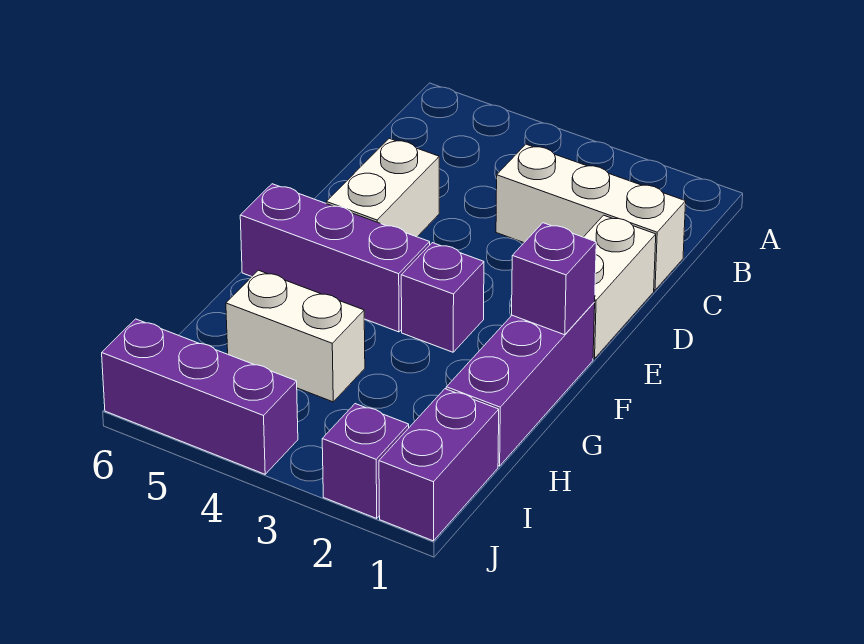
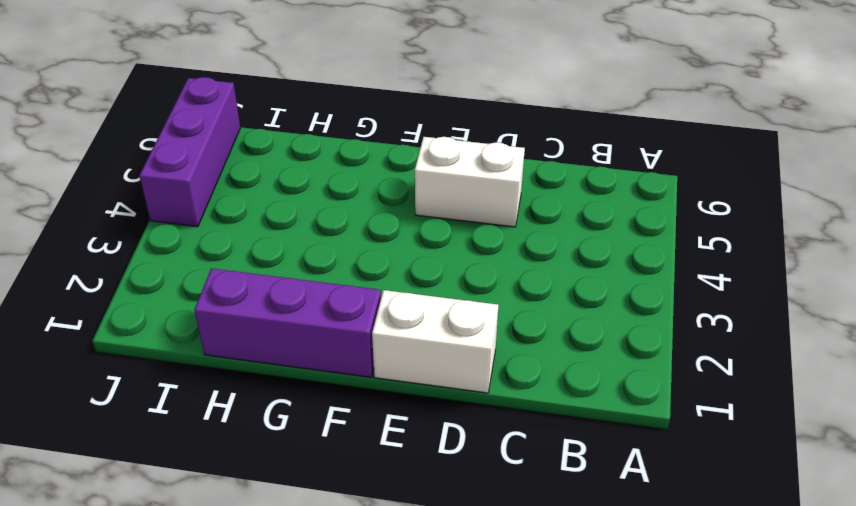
none -> white 1x3 brick [496,144,686,290]
none -> purple 1x1 brick [401,243,484,352]

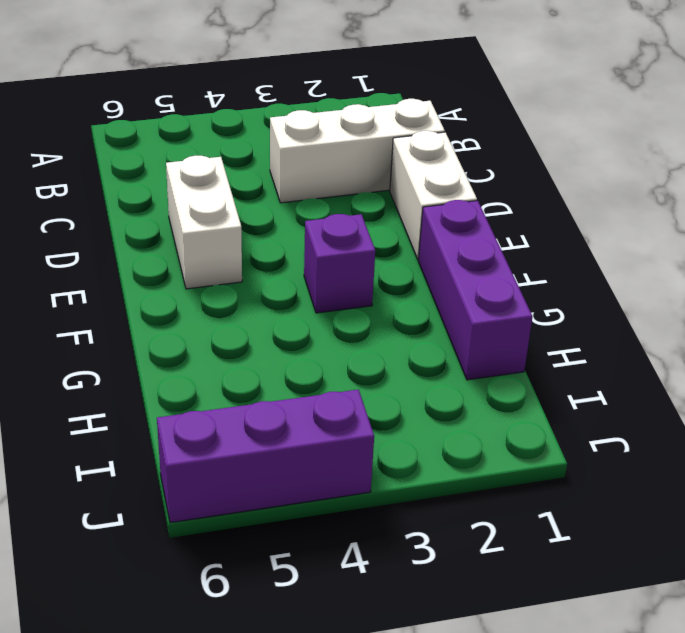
none -> purple 1x3 brick [240,184,430,332]
none -> white 1x2 brick [226,270,365,402]

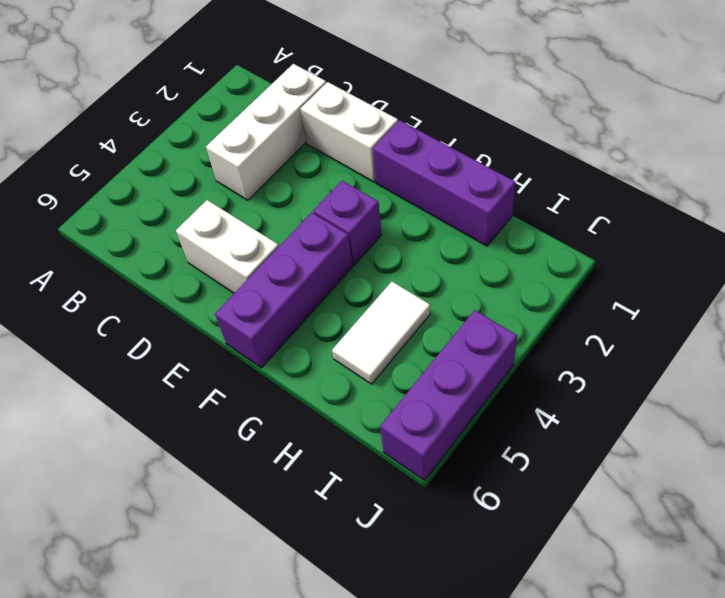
white 1x2 tile [332,282,430,384] -> white 1x2 brick [226,270,365,402]
none -> purple 1x2 brick [379,389,499,541]
none -> purple 1x1 brick [322,404,409,518]

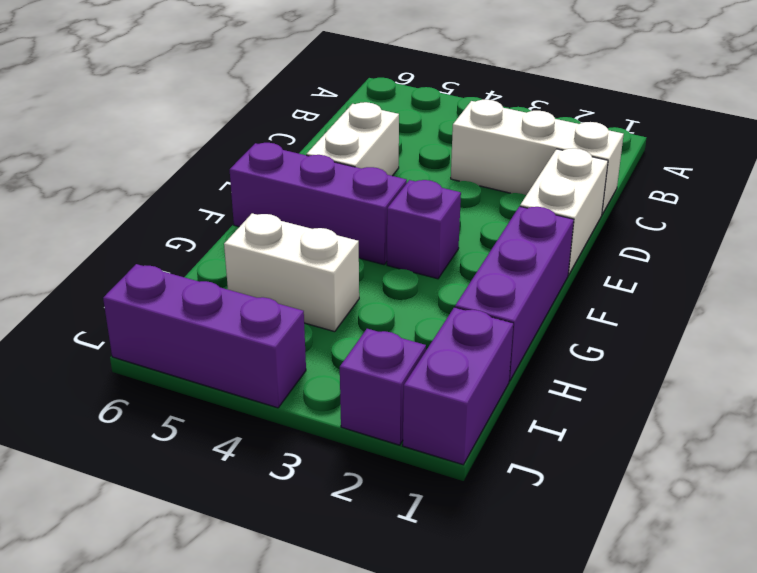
none -> purple 1x1 brick [512,223,596,335]

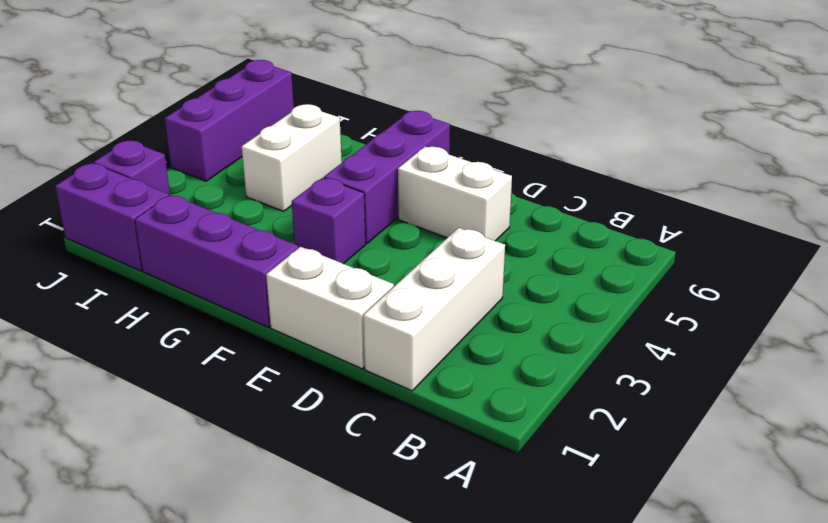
none -> purple 1x1 brick [512,223,596,335]

